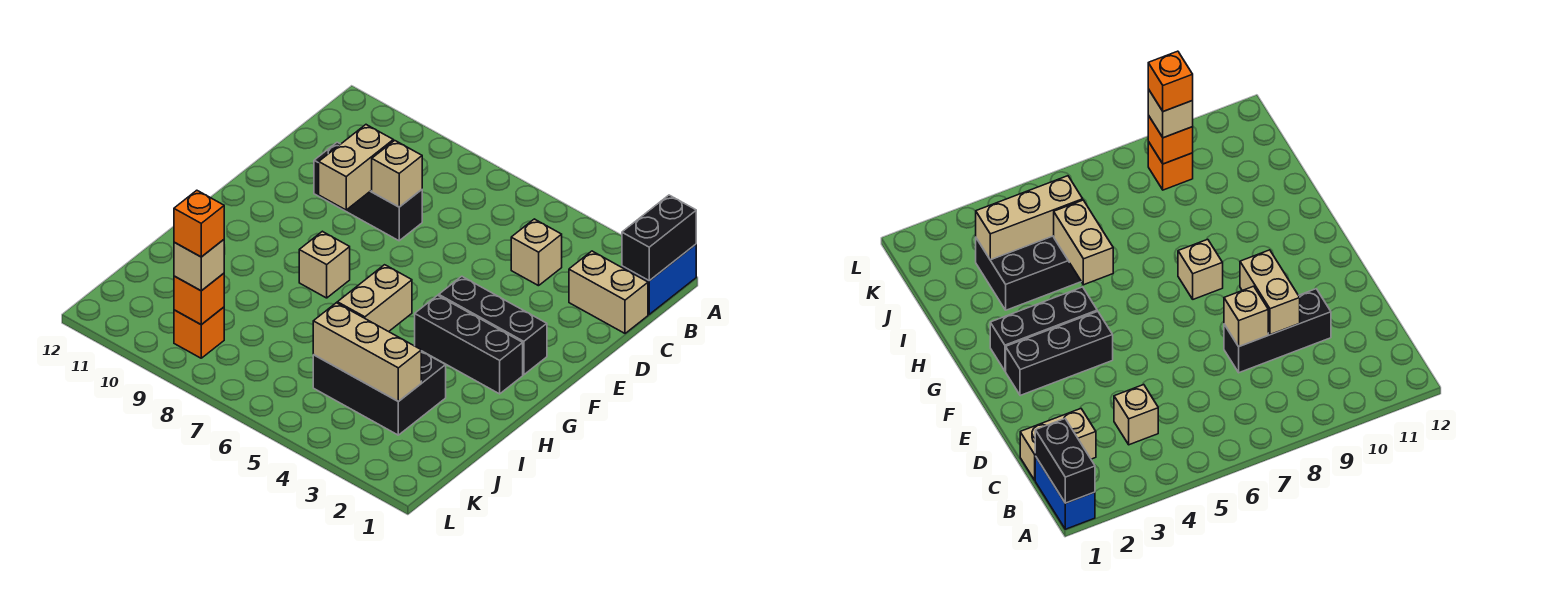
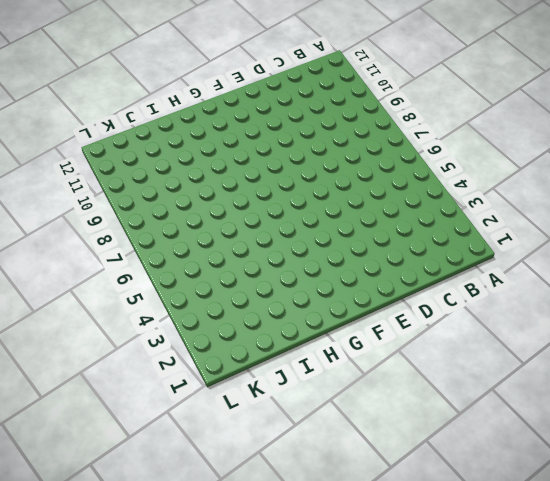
none -> blue 1x2 brick [622,244,696,314]
none -> tan 1x2 brick [569,251,648,333]
none -> tan 1x1 brick [511,219,562,286]

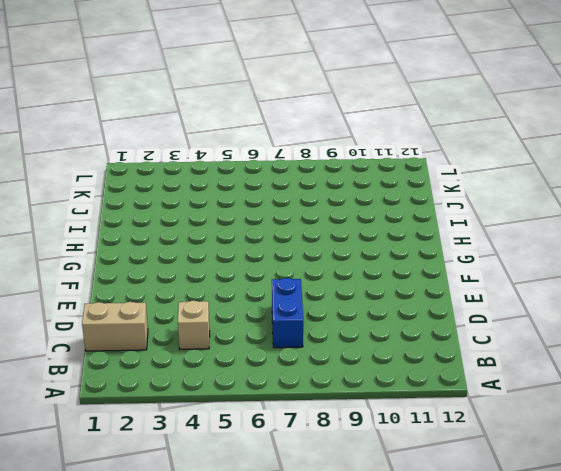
blue 1x2 brick [272,278,303,348] -> blue 1x2 brick moved to [622,244,696,314]
none -> black 1x3 brick [314,142,422,241]
none -> black 1x3 brick [439,276,547,375]
none -> black 1x3 brick [415,295,523,394]

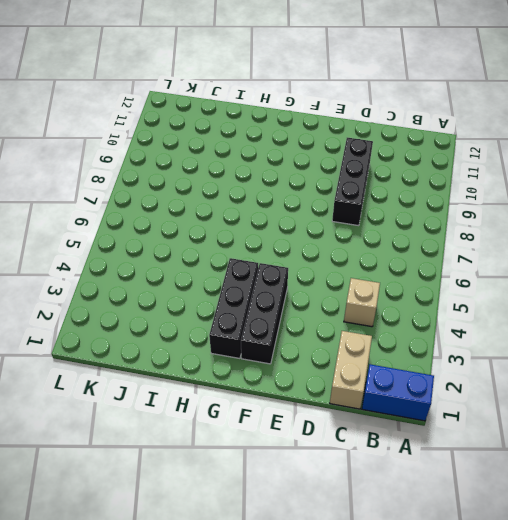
none -> tan 1x1 brick [299,231,350,298]
none -> black 2x3 brick [313,351,446,435]
none -> orange 1x1 brick [174,307,224,358]

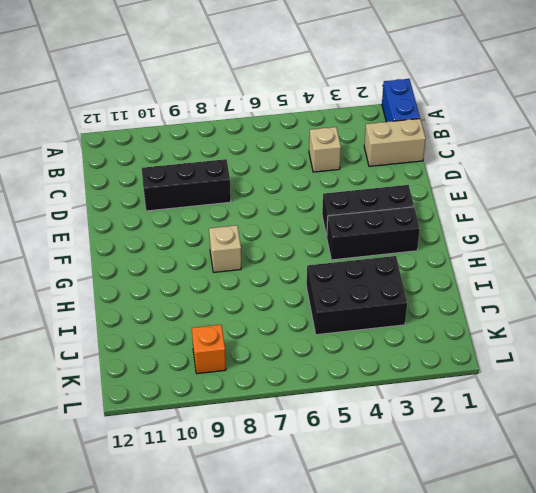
none -> black 1x2 brick [622,195,696,281]
none -> tan 1x1 brick [372,140,422,207]
none -> tan 1x2 brick [319,125,393,210]

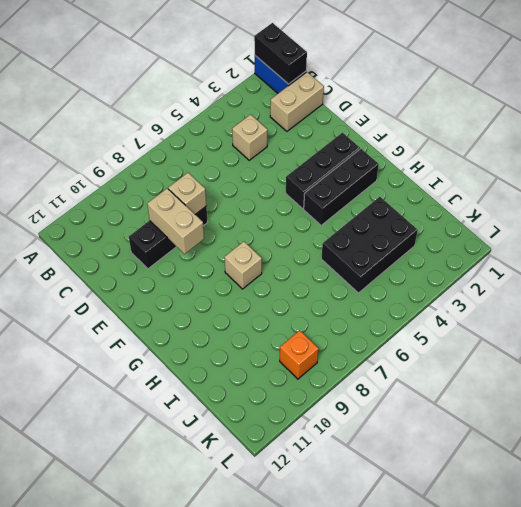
none -> tan 1x2 brick [337,265,412,332]
none -> tan 1x3 brick [313,303,421,401]
none -> orange 1x1 brick [174,273,224,325]

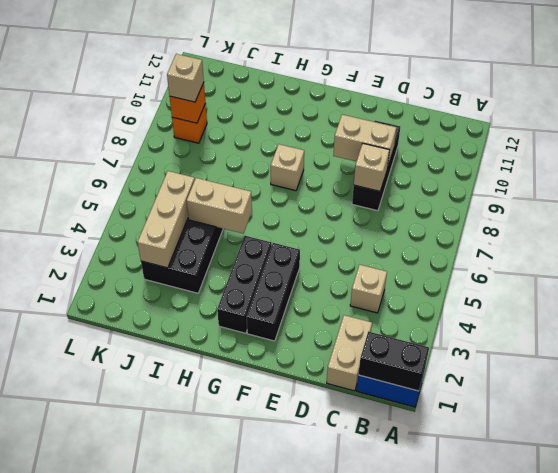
none -> orange 1x1 brick [174,190,224,257]

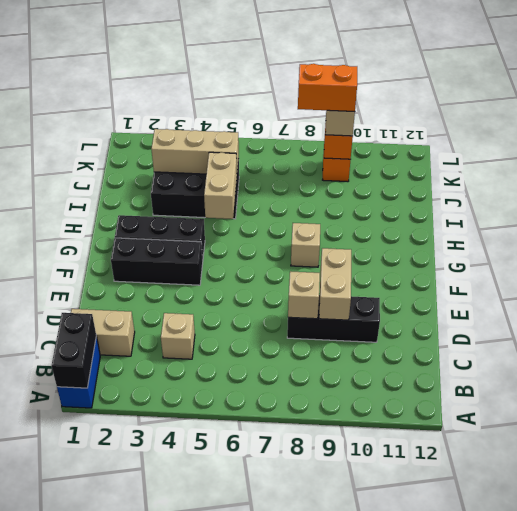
orange 1x2 brick [298,64,357,112] -> orange 1x1 brick [174,190,224,257]

